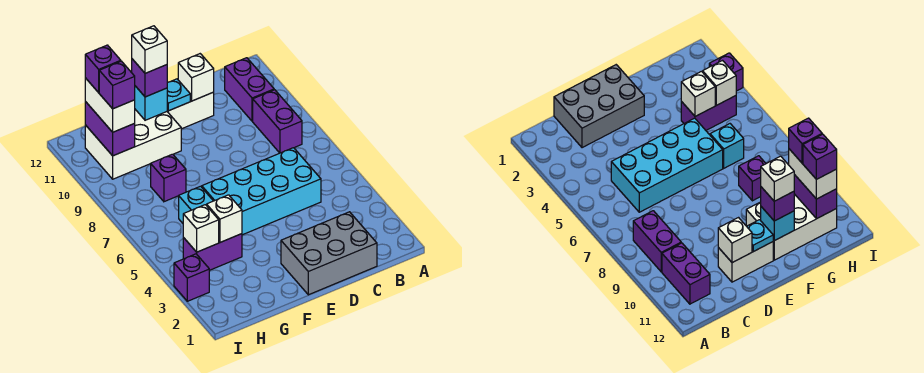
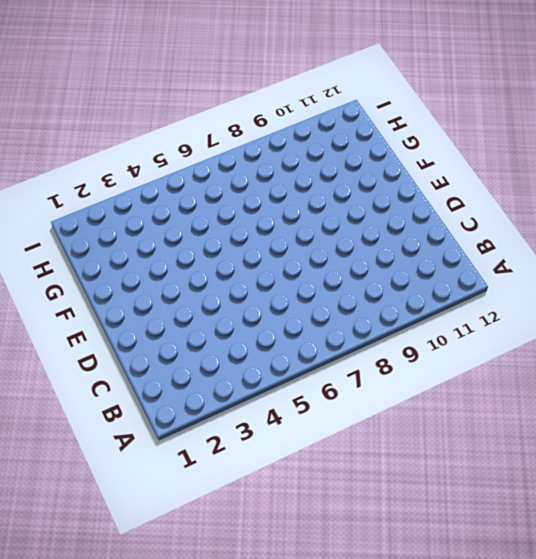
none -> purple 1x2 brick [253,90,302,153]
none -> purple 1x2 brick [225,58,274,121]
none -> grey 2x3 brick [281,212,377,295]

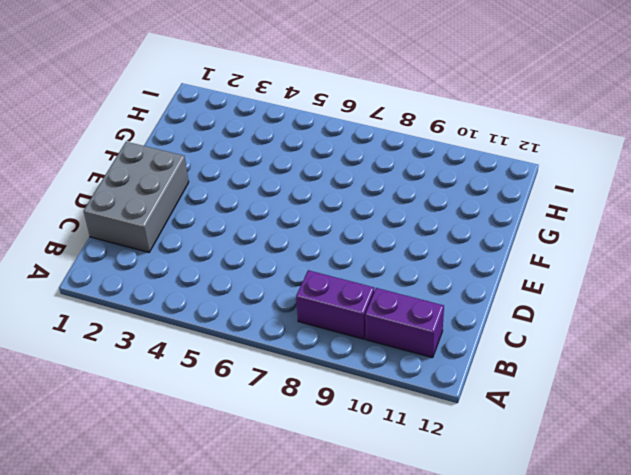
none -> cyan 2x4 brick [202,148,321,235]
none -> white 1x2 brick [167,92,214,129]
none -> white 2x3 brick [85,109,181,179]

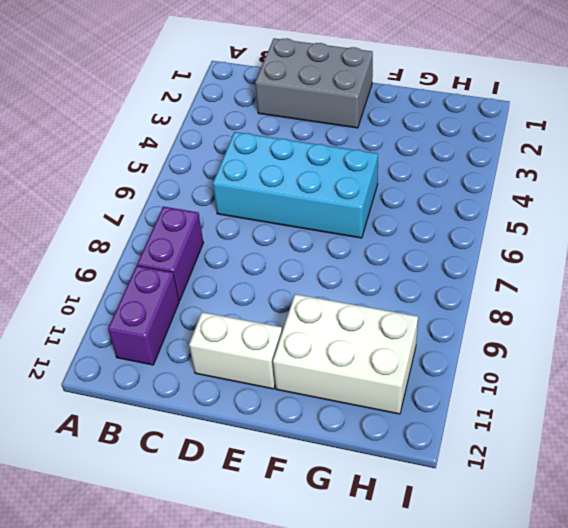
none -> purple 1x2 brick [183,234,242,270]
none -> cyan 1x1 brick [179,186,213,223]
none -> purple 1x1 brick [151,154,186,202]

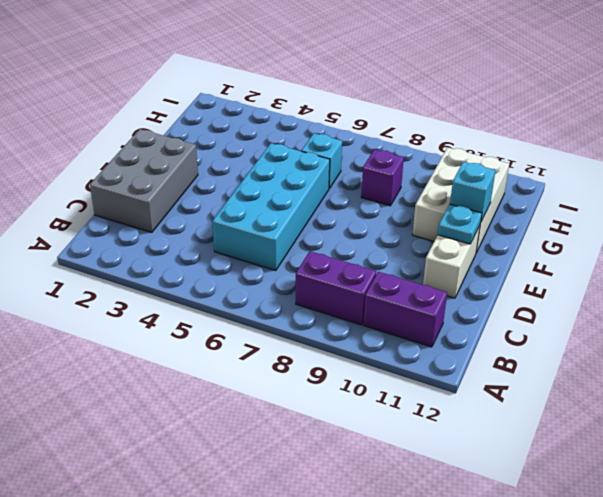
none -> purple 1x2 brick [183,234,242,270]
none -> purple 1x1 brick [174,254,209,301]
none -> white 1x1 brick [178,54,214,101]

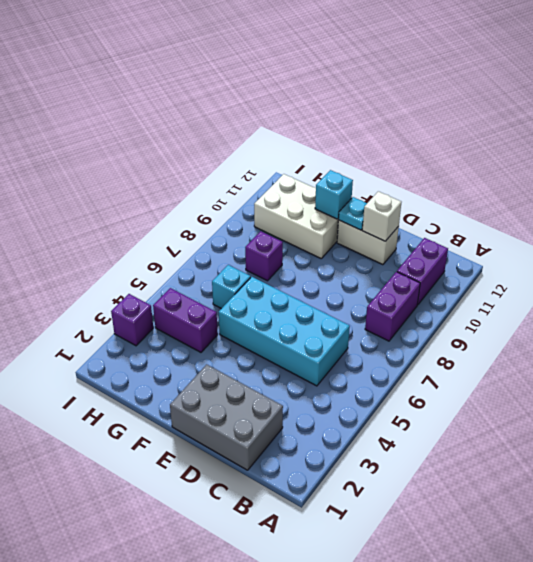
none -> white 1x1 brick [207,195,242,242]
none -> white 1x1 brick [183,205,219,252]
none -> purple 1x2 brick [85,102,135,156]

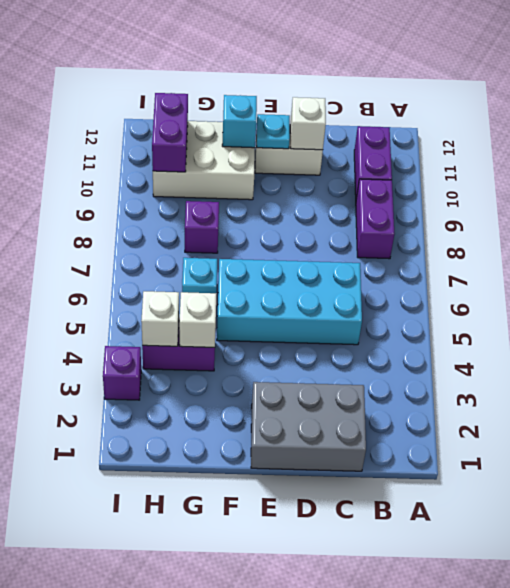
none -> purple 1x1 brick [132,59,167,97]
none -> white 1x2 brick [85,78,135,132]
none -> white 1x1 brick [132,26,167,73]

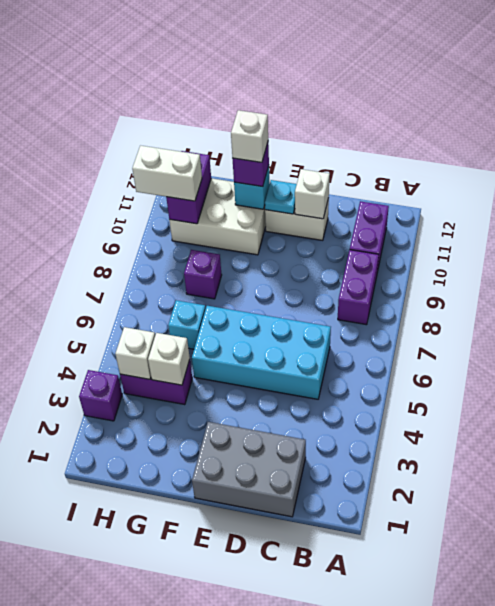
white 1x2 brick [132,146,202,201] -> white 1x2 brick turned to [85,78,135,132]
none -> purple 1x1 brick [99,61,135,109]
none -> purple 1x1 brick [85,45,121,93]

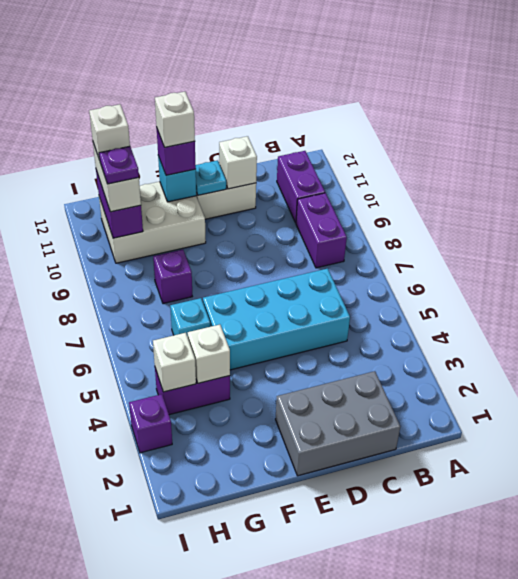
purple 1x1 plate [99,146,139,184] -> purple 1x1 brick [99,61,135,109]
white 1x1 brick [89,104,130,159] -> purple 1x1 brick [85,45,121,93]

